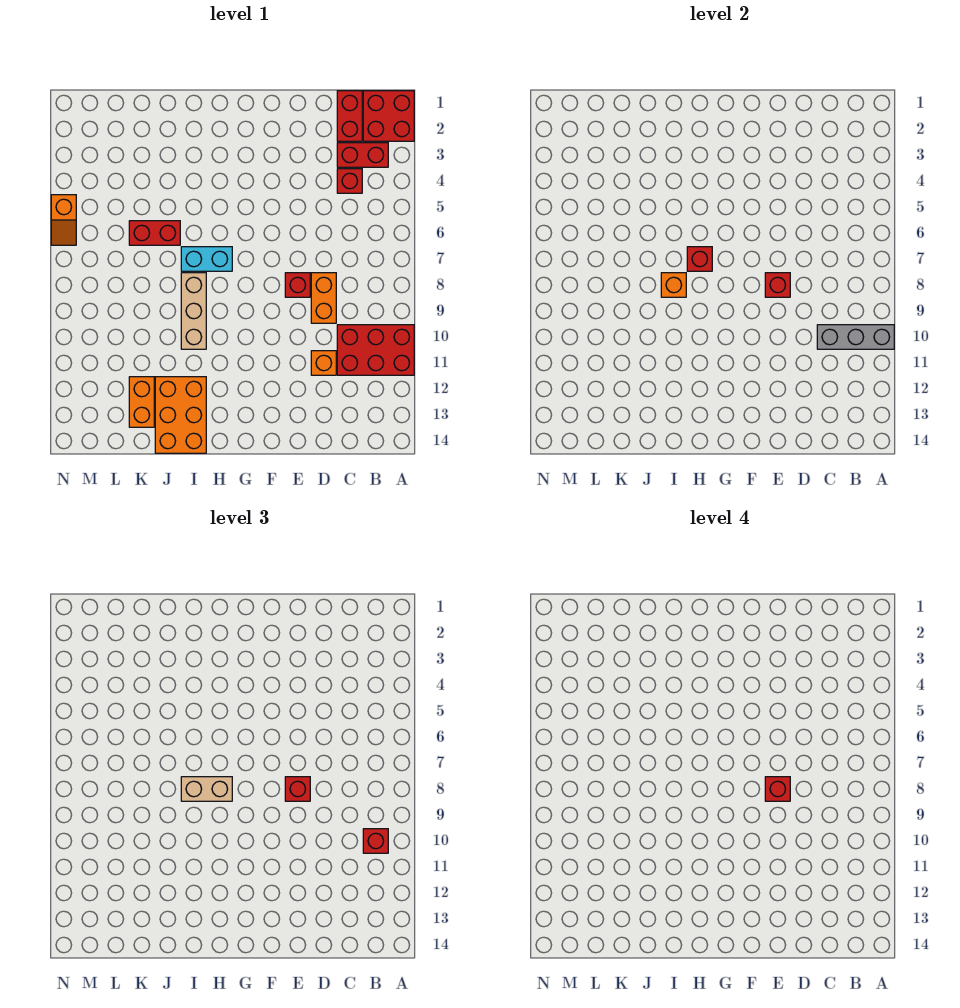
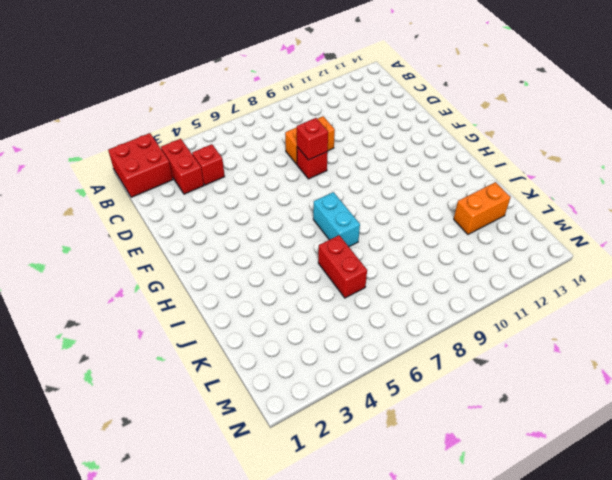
none -> red 2x3 brick [337,325,414,375]
none -> red 1x2 brick [337,91,362,141]
none -> orange 1x1 brick [311,351,336,375]

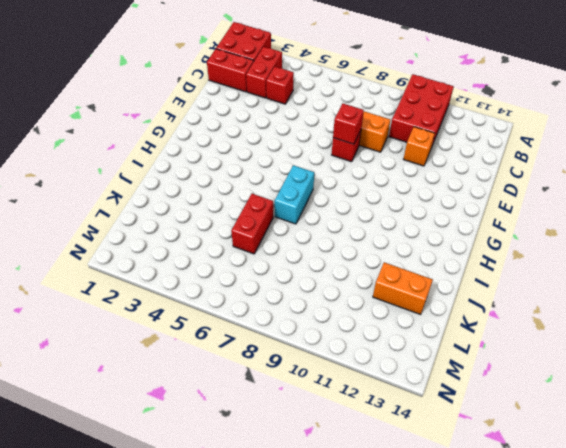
none -> tan 1x3 brick [181,273,206,349]
none -> orange 2x3 brick [155,377,206,453]
none -> orange 1x2 slope [51,195,76,245]

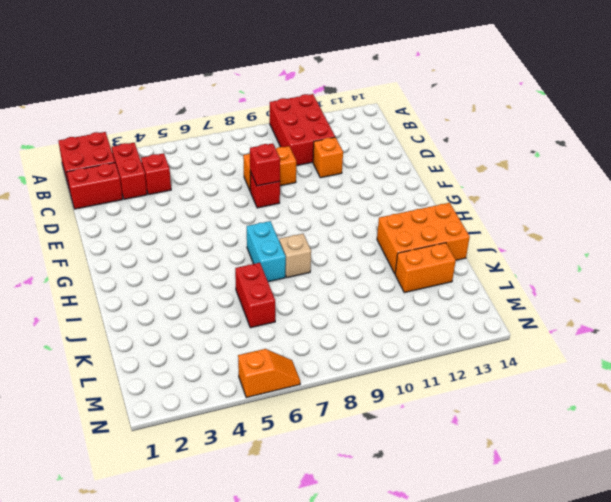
tan 1x1 brick [279,234,311,278] -> tan 1x3 brick [181,273,206,349]
none -> grey 1x3 brick [817,325,894,349]
none -> red 1x1 brick [687,247,712,271]
none -> orange 1x1 brick [661,273,686,297]

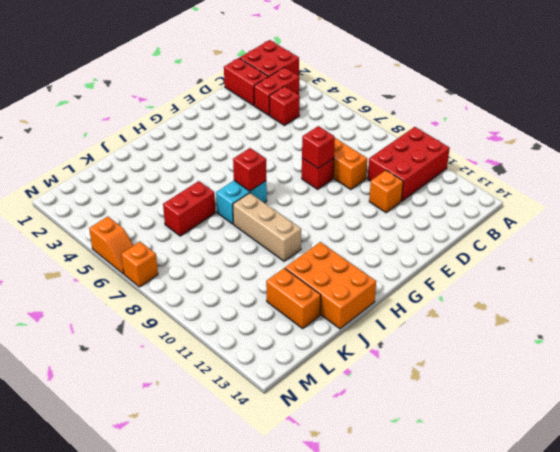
orange 1x1 brick [121,242,158,287] -> orange 1x1 brick moved to [661,273,686,297]
none -> grey 1x3 brick [817,325,894,349]
none -> red 1x1 brick [363,829,388,853]
none -> red 1x1 brick [285,777,310,801]

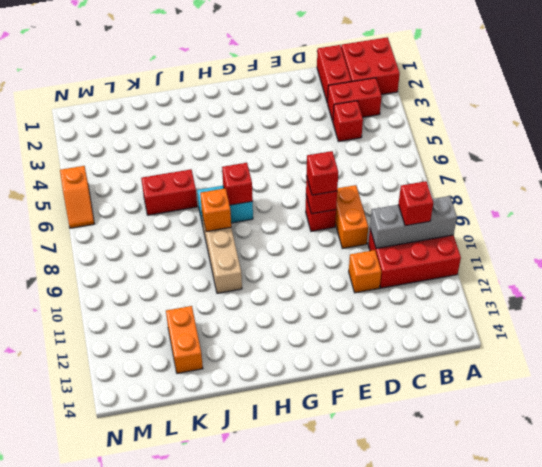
none -> orange 2x3 brick [155,377,206,453]
none -> tan 1x2 brick [181,777,232,801]
none -> red 1x1 brick [765,777,790,801]

